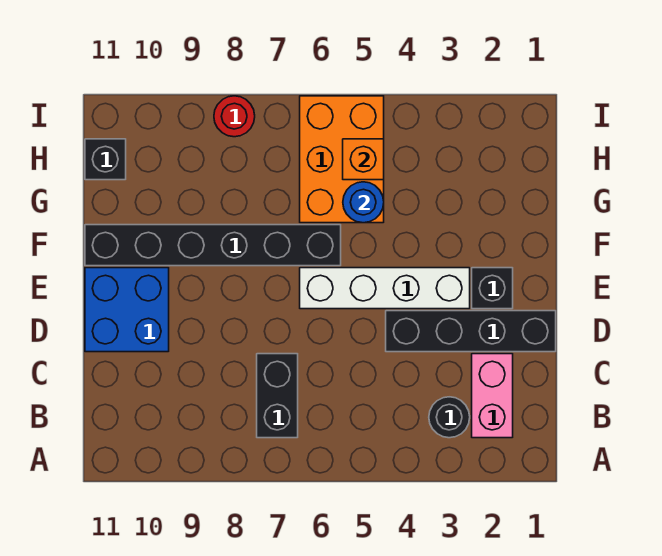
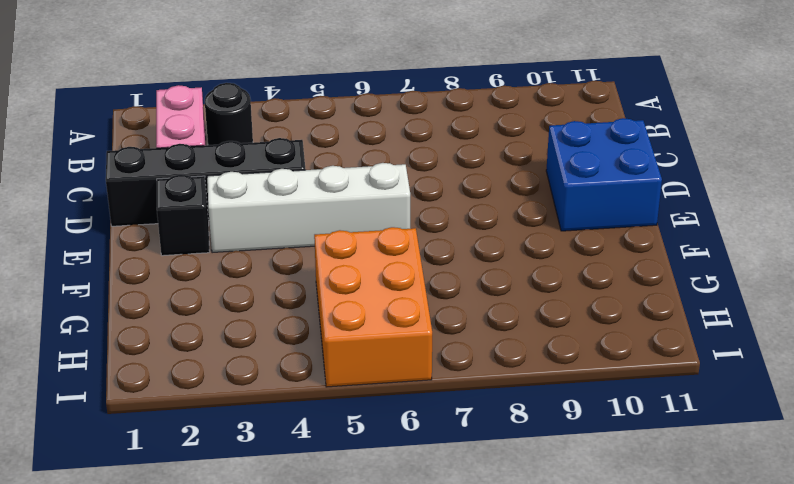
none -> black 1x2 brick [257,354,298,438]
none -> black 1x6 brick [85,225,341,266]
none -> black 1x1 brick [85,139,126,180]

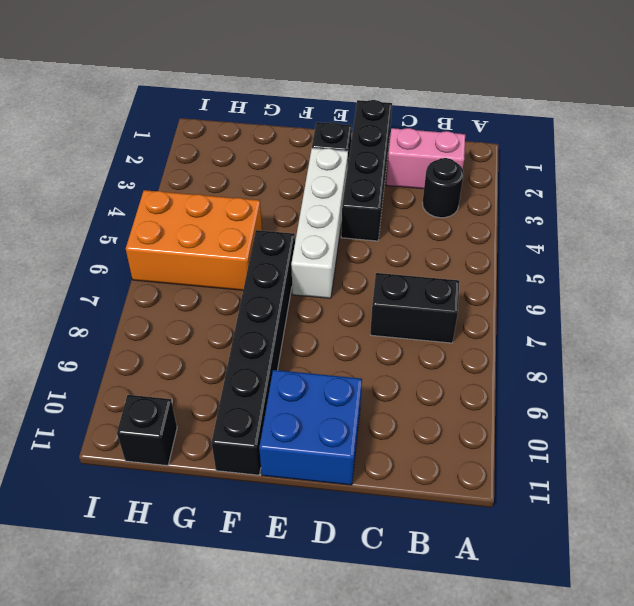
none -> red 1x1 round brick [214,96,255,137]
none -> blue 1x1 round brick [343,182,384,223]
none -> orange 1x1 brick [343,139,384,180]

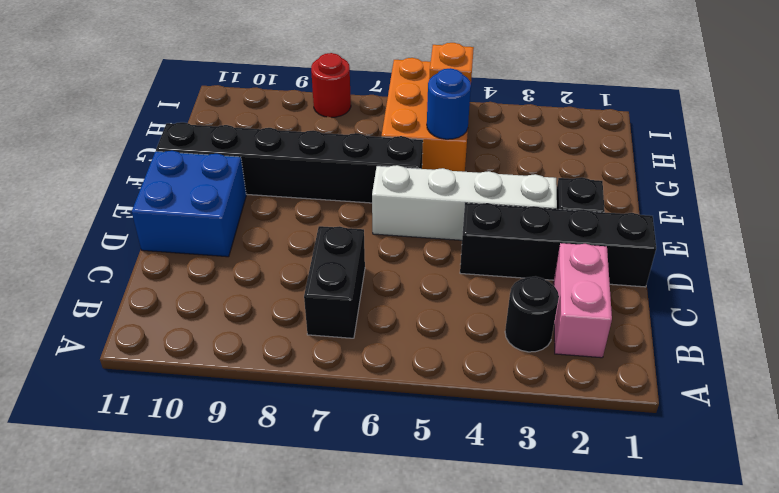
none -> black 1x1 brick [85,139,126,180]

